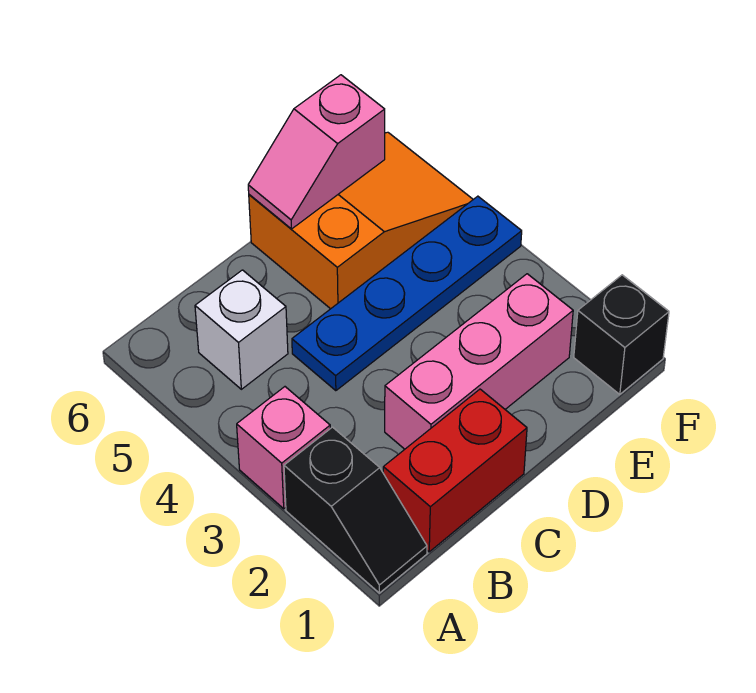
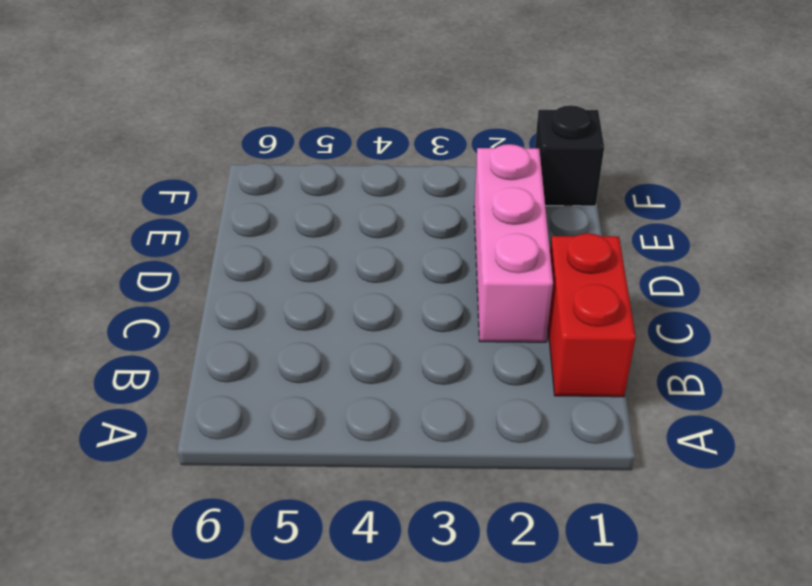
none -> black 1x2 slope [284,427,427,593]
none -> pink 1x1 brick [237,387,330,509]

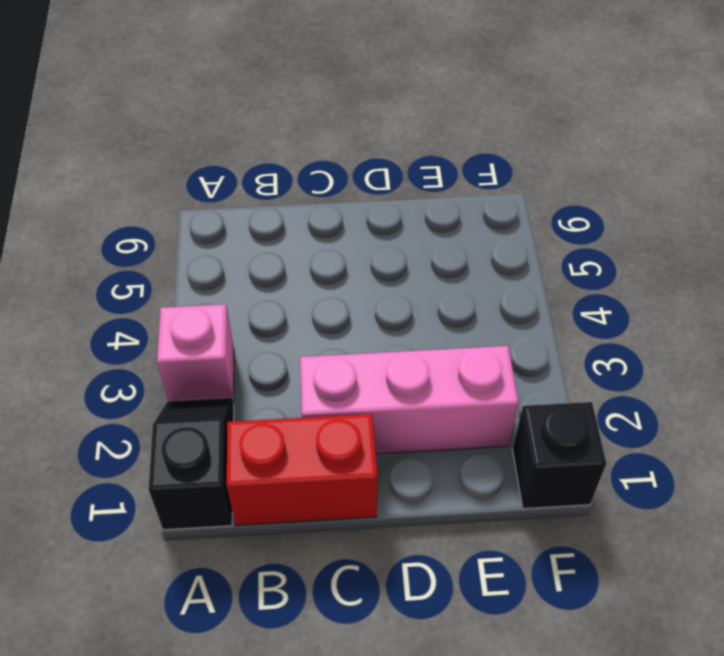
black 1x2 slope [148,398,234,530] -> black 1x2 slope turned to [284,427,427,593]
none -> white 1x1 brick [195,270,288,389]
none -> blue 1x4 plate [292,196,522,391]

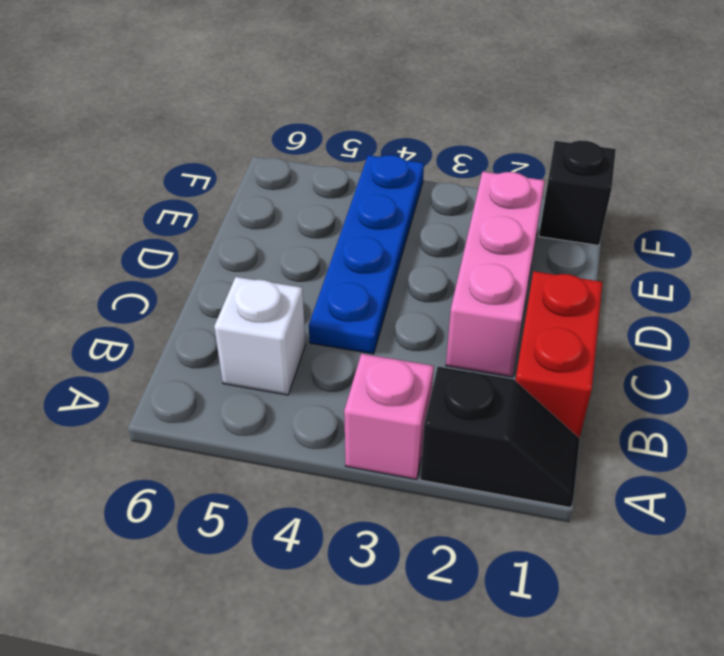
none -> orange 2x3 slope [249,132,473,309]
none -> pink 1x2 slope [248,75,385,229]

